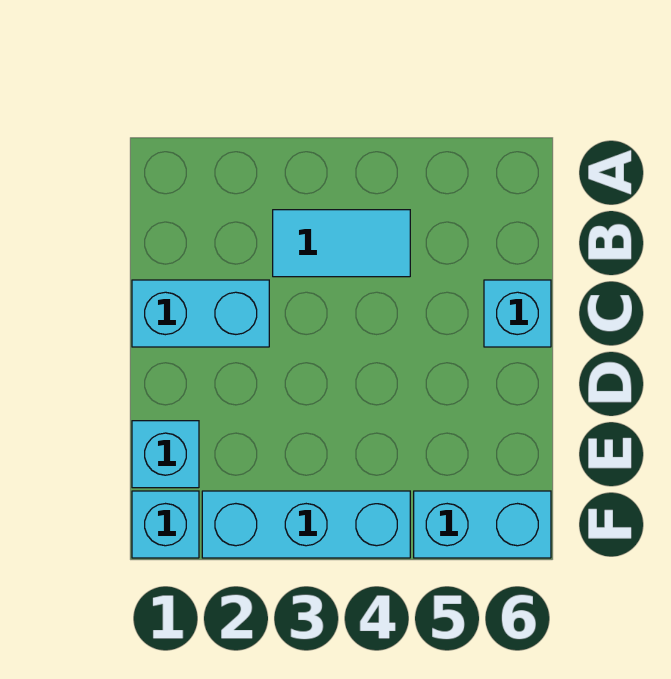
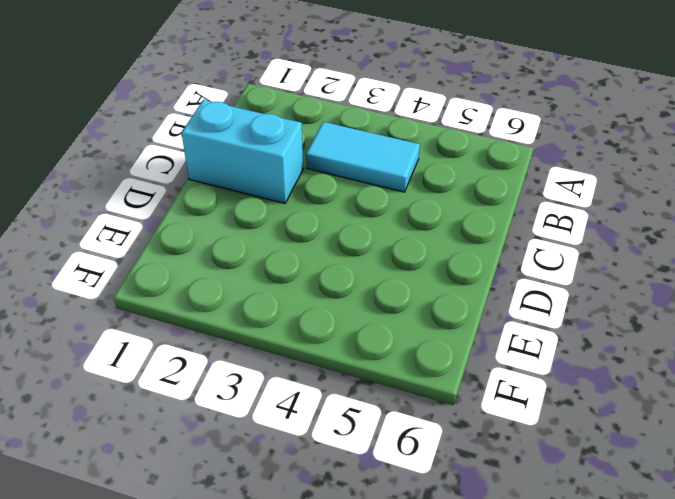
none -> cyan 1x1 brick [484,280,551,347]
none -> cyan 1x1 brick [132,421,199,488]

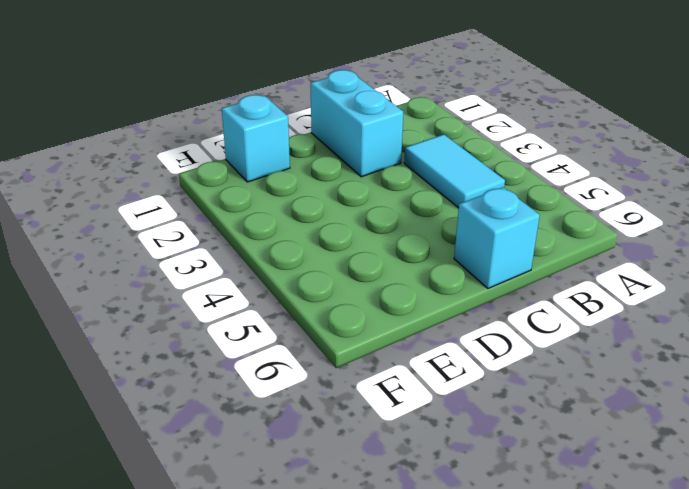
none -> cyan 1x1 brick [132,491,199,558]
none -> cyan 1x3 brick [202,491,410,558]

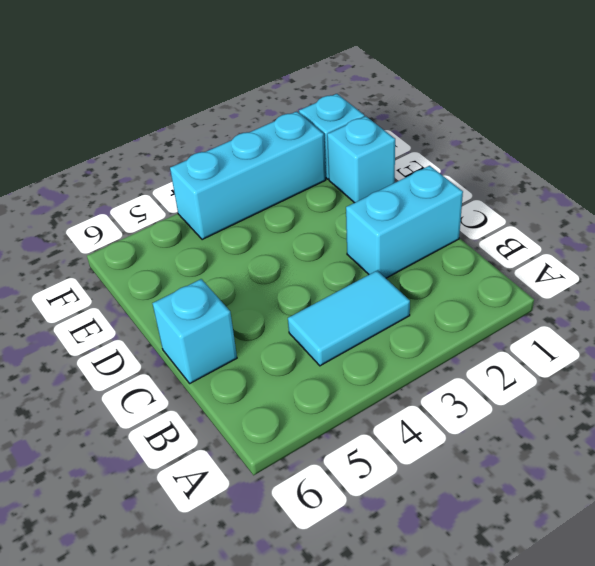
none -> cyan 1x2 brick [414,491,551,558]

